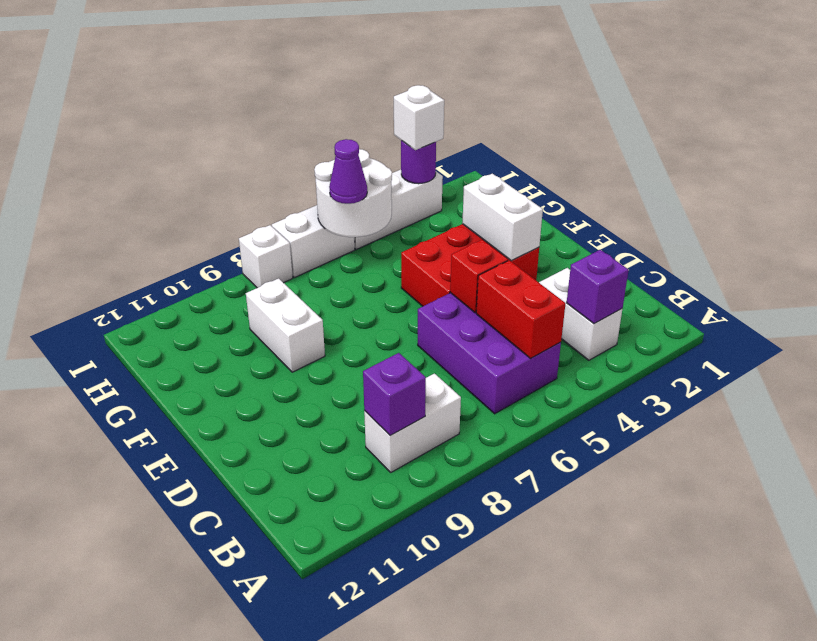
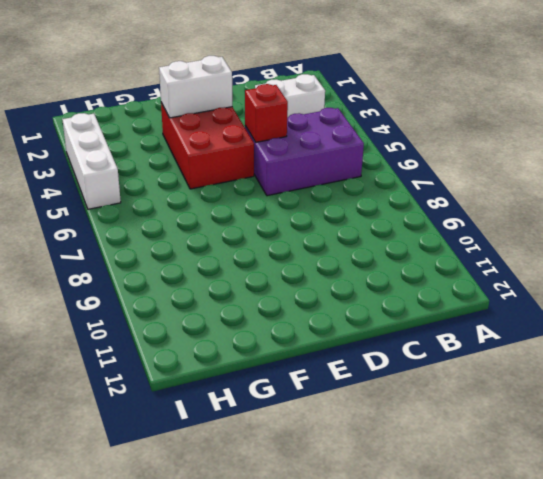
none -> white 1x2 brick [364,373,461,472]
none -> white 1x2 brick [246,278,325,372]
none -> white 1x2 brick [272,205,355,278]

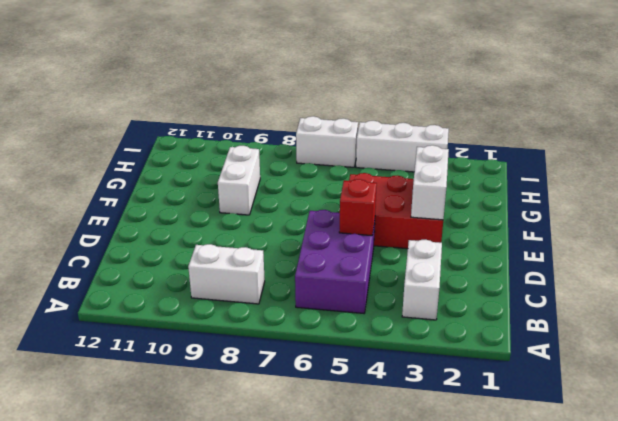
none -> white 1x1 brick [239,225,293,288]
none -> purple 1x1 brick [567,250,629,324]
none -> red 1x2 brick [476,260,566,358]

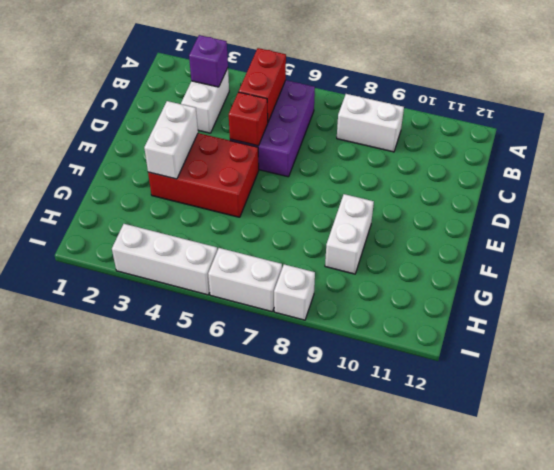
none -> purple 1x1 brick [363,353,426,436]
none -> white 2x2 round brick [314,149,392,237]
none -> purple 1x1 round brick [401,140,436,184]

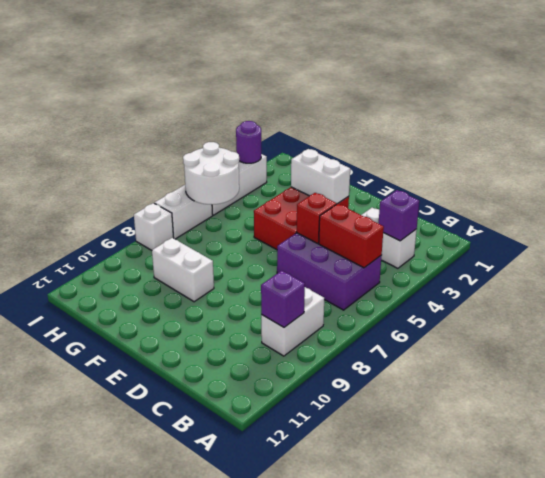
none -> purple 1x1 cone [329,139,367,204]
none -> white 1x1 brick [394,85,444,150]

